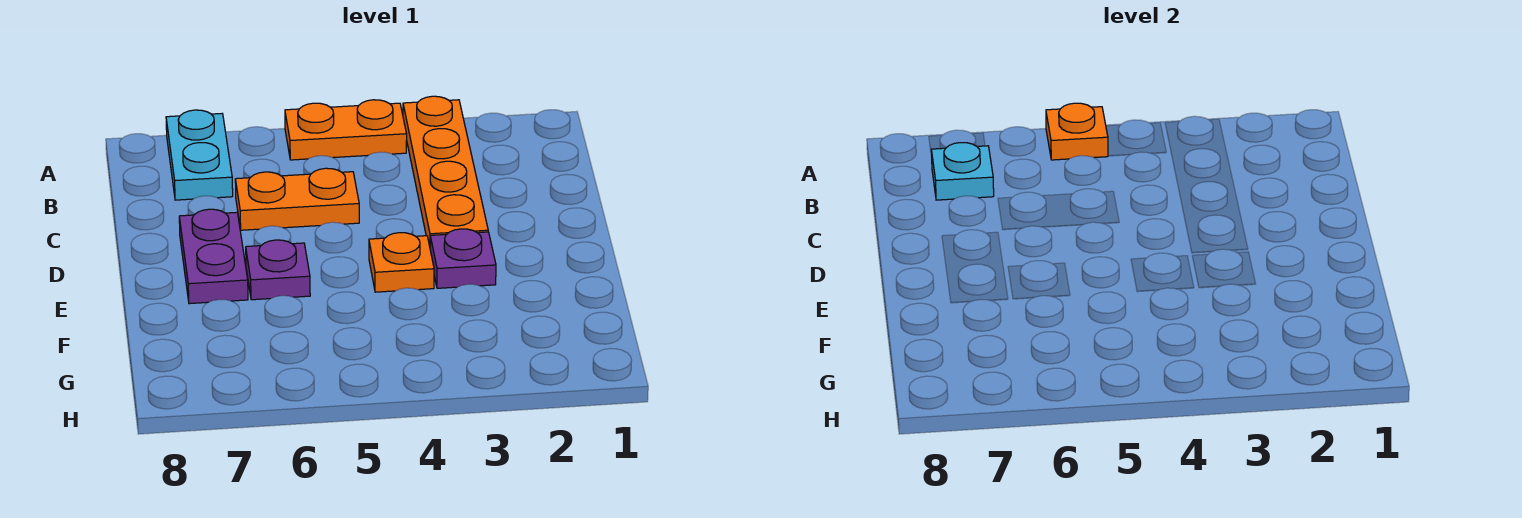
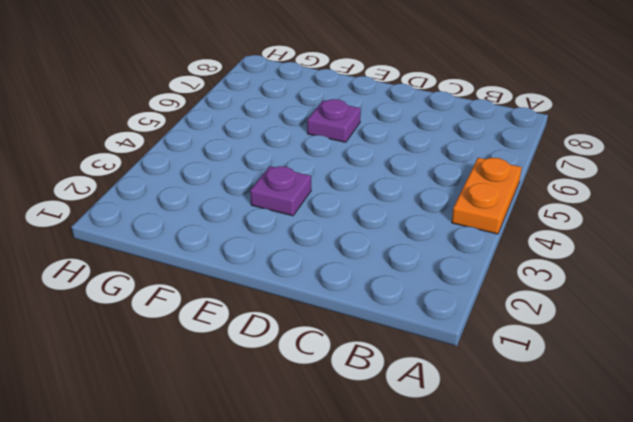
none -> orange 1x4 plate [403,96,488,246]
none -> cyan 1x2 plate [166,110,233,200]

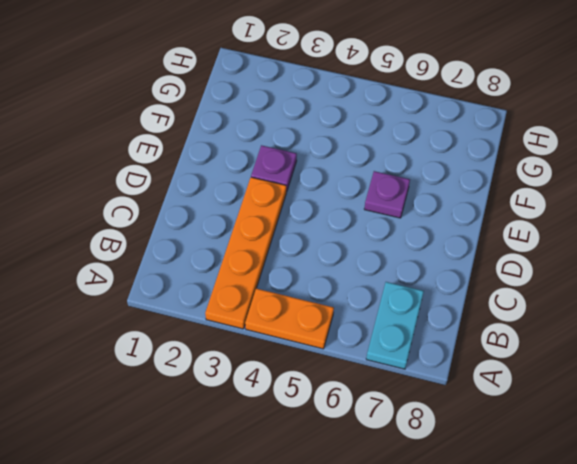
none -> orange 1x2 plate [235,168,359,230]
none -> purple 1x2 plate [179,209,248,304]

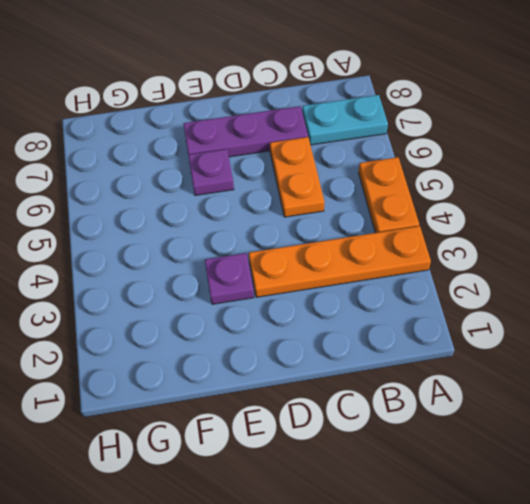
purple 1x3 plate [183,106,308,157] -> purple 1x2 plate [179,209,248,304]
none -> orange 1x1 plate [369,233,434,292]
none -> orange 1x1 plate [1046,103,1108,160]

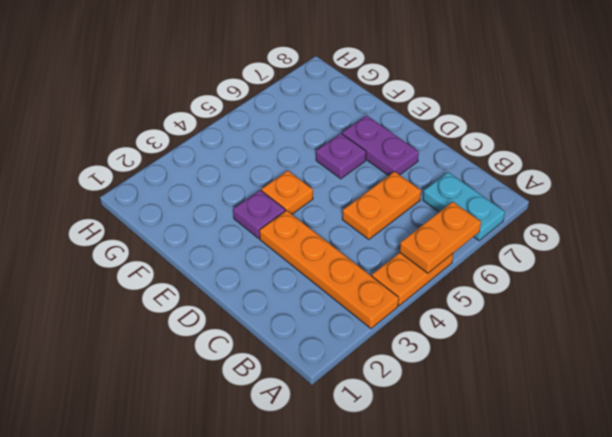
orange 1x2 plate [400,202,481,273] -> orange 1x1 plate [1046,103,1108,160]
none -> cyan 1x1 plate [931,143,994,200]

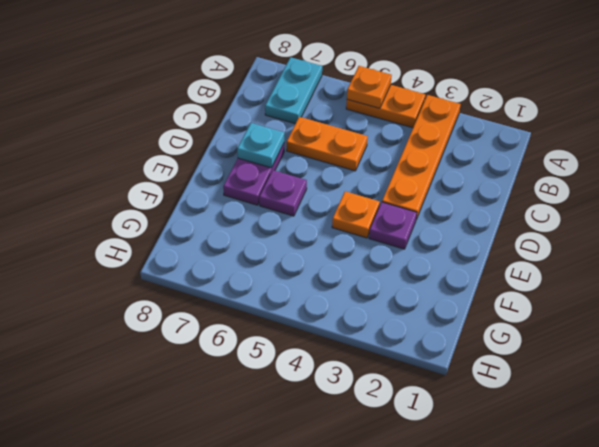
cyan 1x1 plate [237,123,284,168] -> cyan 1x1 plate moved to [931,143,994,200]

